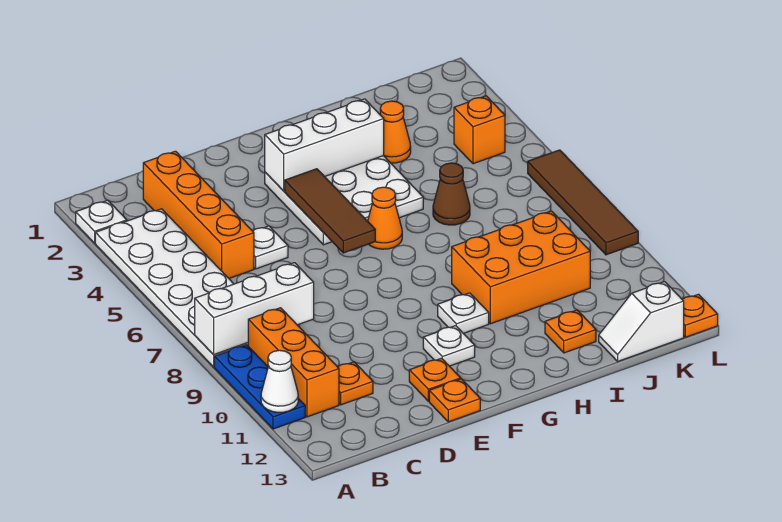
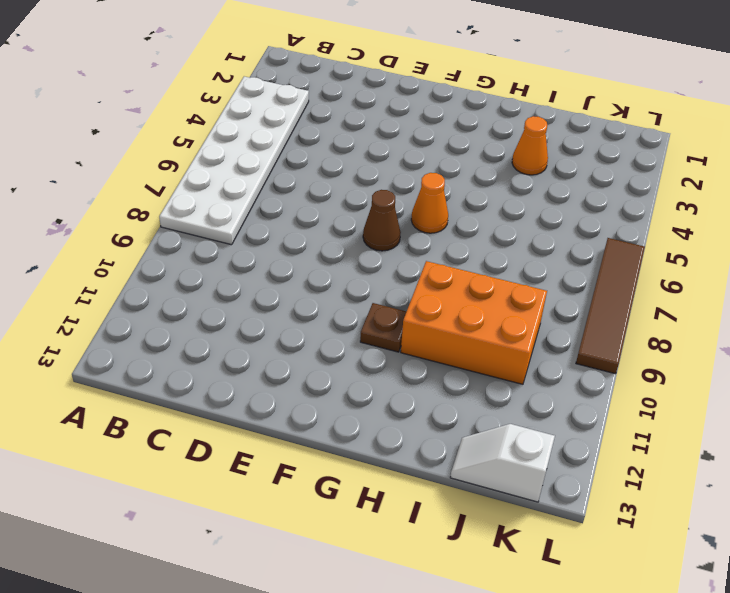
brown 1x1 cone [363,190,401,251] -> brown 1x1 cone moved to [433,163,470,225]
brown 1x1 plate [360,303,406,352] -> white 1x1 plate [438,293,489,333]
none -> white 1x1 plate [76,200,127,243]
none -> blue 1x3 plate [214,345,305,429]
none -> orange 1x3 brick [248,308,339,417]

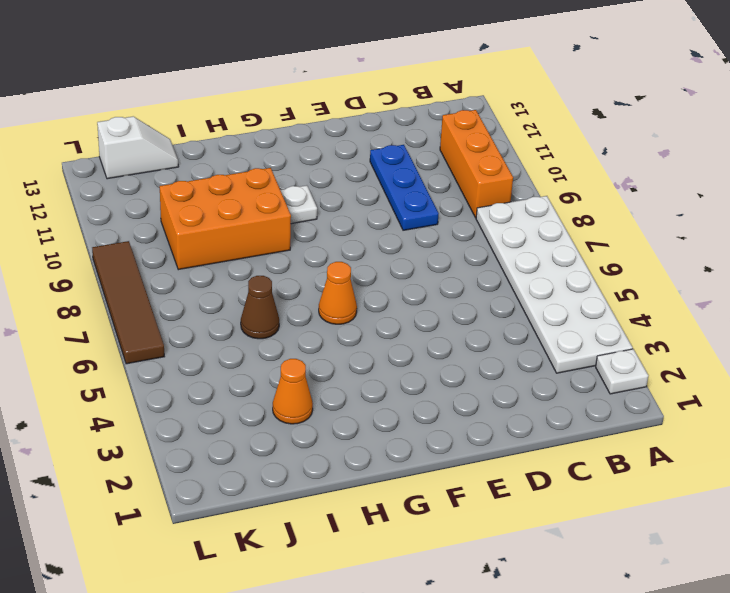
blue 1x3 plate [370,145,439,230] -> blue 1x3 plate moved to [214,345,305,429]
none -> orange 1x4 brick [143,151,254,278]
none -> orange 1x1 plate [338,362,373,405]
none -> white 1x1 plate [253,226,288,269]

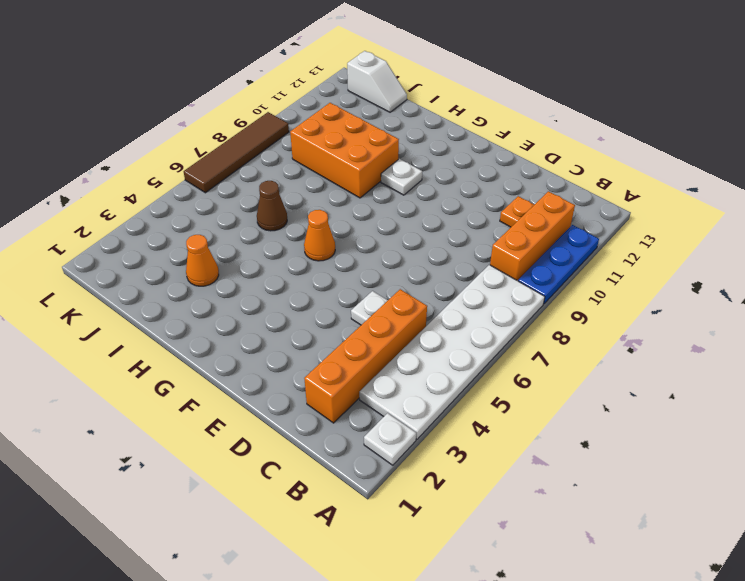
none -> orange 1x1 plate [409,358,461,401]
none -> orange 1x1 plate [429,379,480,422]
none -> white 3x3 plate [265,156,423,245]

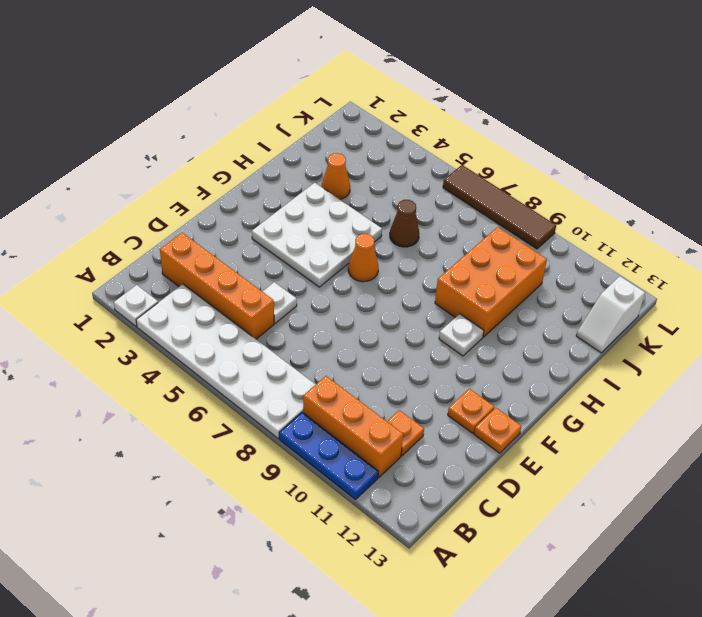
none -> white 1x1 plate [423,326,475,366]
none -> orange 1x1 plate [545,310,596,353]
none -> orange 1x1 brick [454,96,505,164]

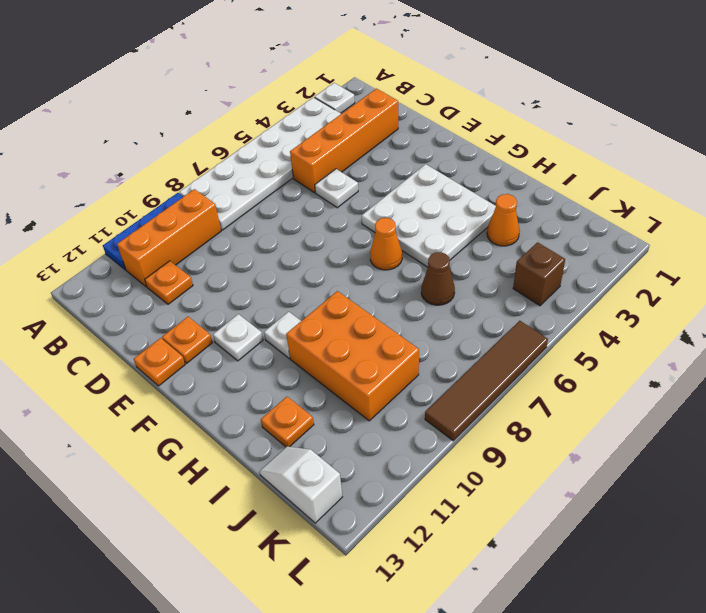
brown 1x1 brick [513,242,565,306] -> orange 1x1 brick [454,96,505,164]
none -> orange 1x1 plate [682,294,718,337]
none -> white 1x3 brick [195,263,314,355]
none -> white 1x1 cone [261,350,298,412]

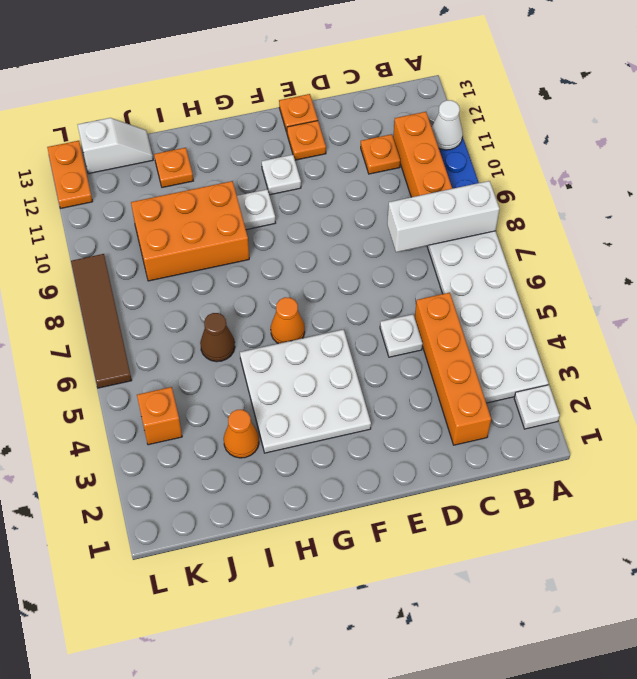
orange 1x2 plate [47,141,93,208] -> orange 1x1 plate [682,294,718,337]
none -> white 1x3 brick [265,99,384,191]
none -> brown 1x3 tile [285,169,375,253]

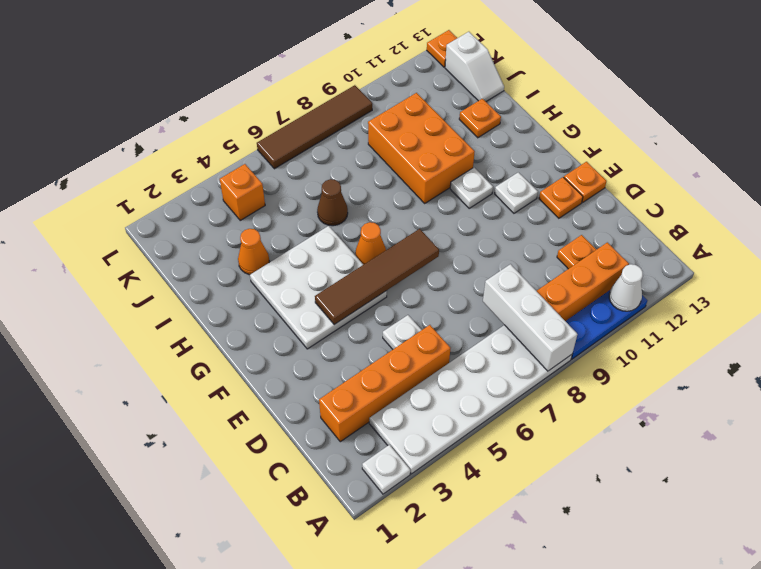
brown 1x4 tile [315,229,439,325] -> brown 1x3 tile [285,169,375,253]
none -> white 1x3 brick [265,99,384,191]

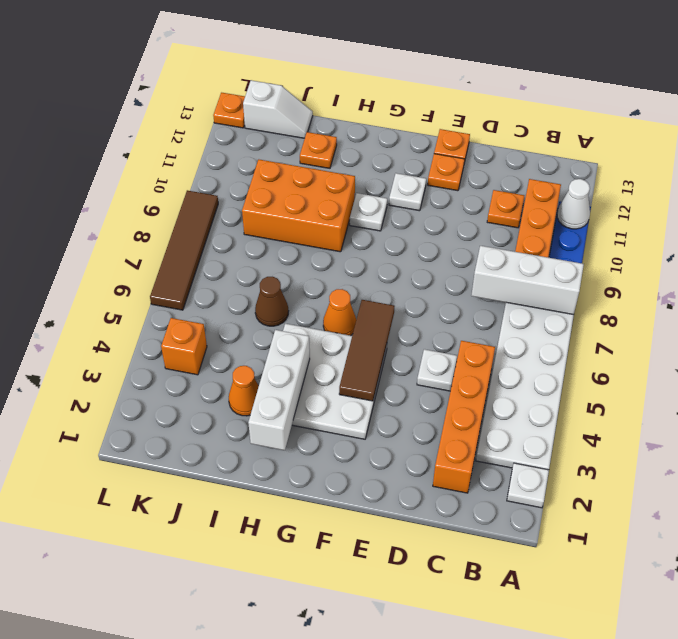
white 1x3 brick [248,330,310,450] -> white 1x3 brick turned to [265,99,384,191]

